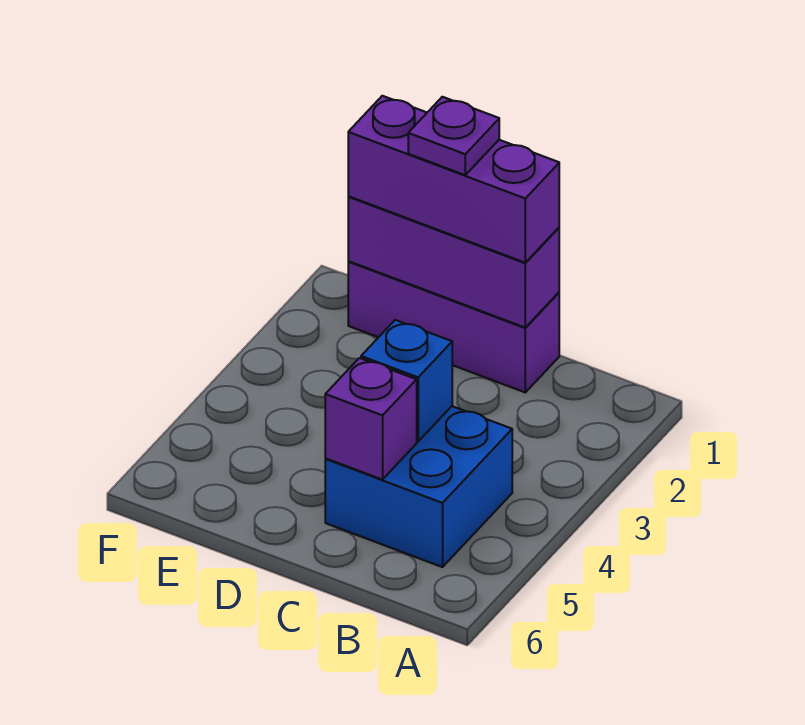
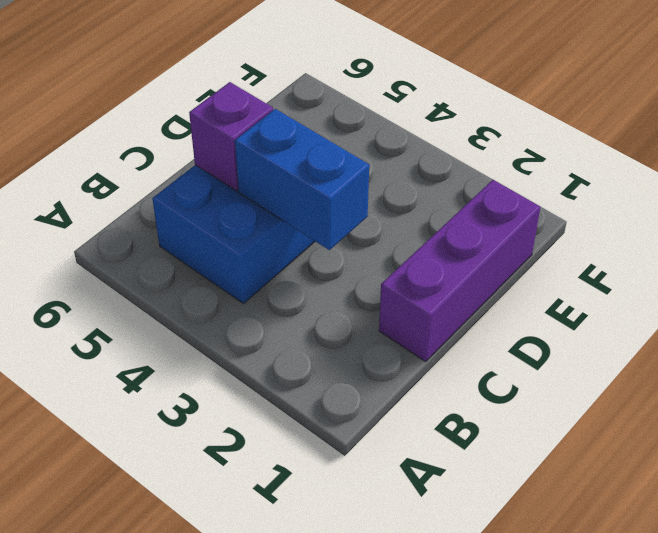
blue 1x2 brick [235,109,369,250] -> blue 1x1 brick [361,320,452,441]
none -> purple 1x3 brick [348,196,559,327]
none -> purple 1x3 brick [348,96,559,263]

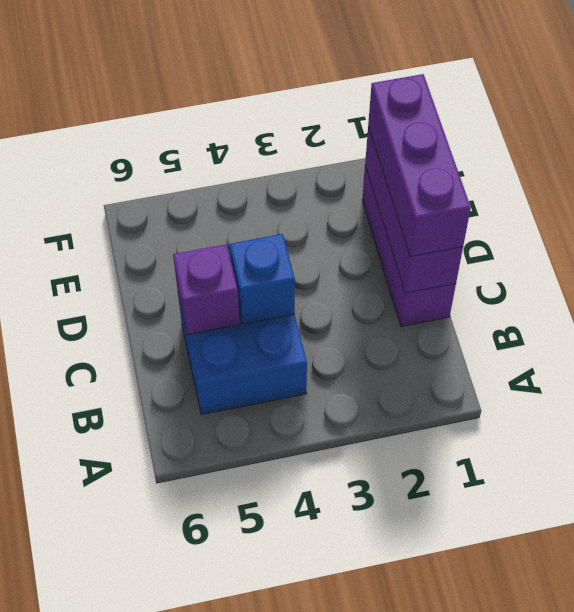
none -> purple 1x1 plate [408,97,499,175]

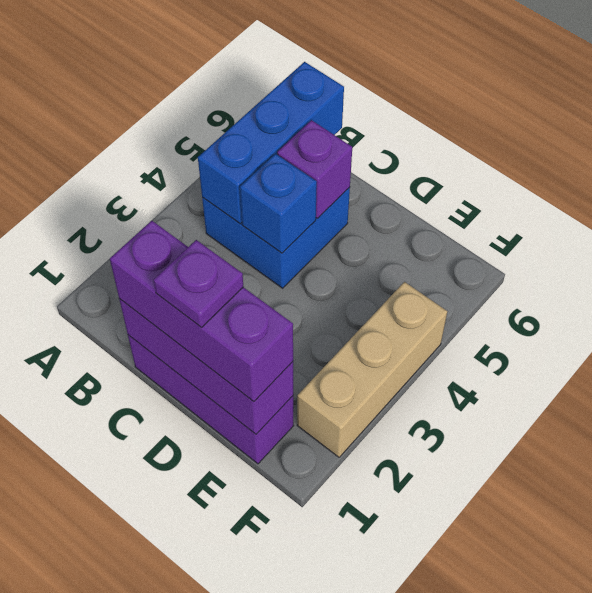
blue 1x3 brick [198,62,344,224] -> none
tan 1x3 brick [297,282,447,457] -> none

